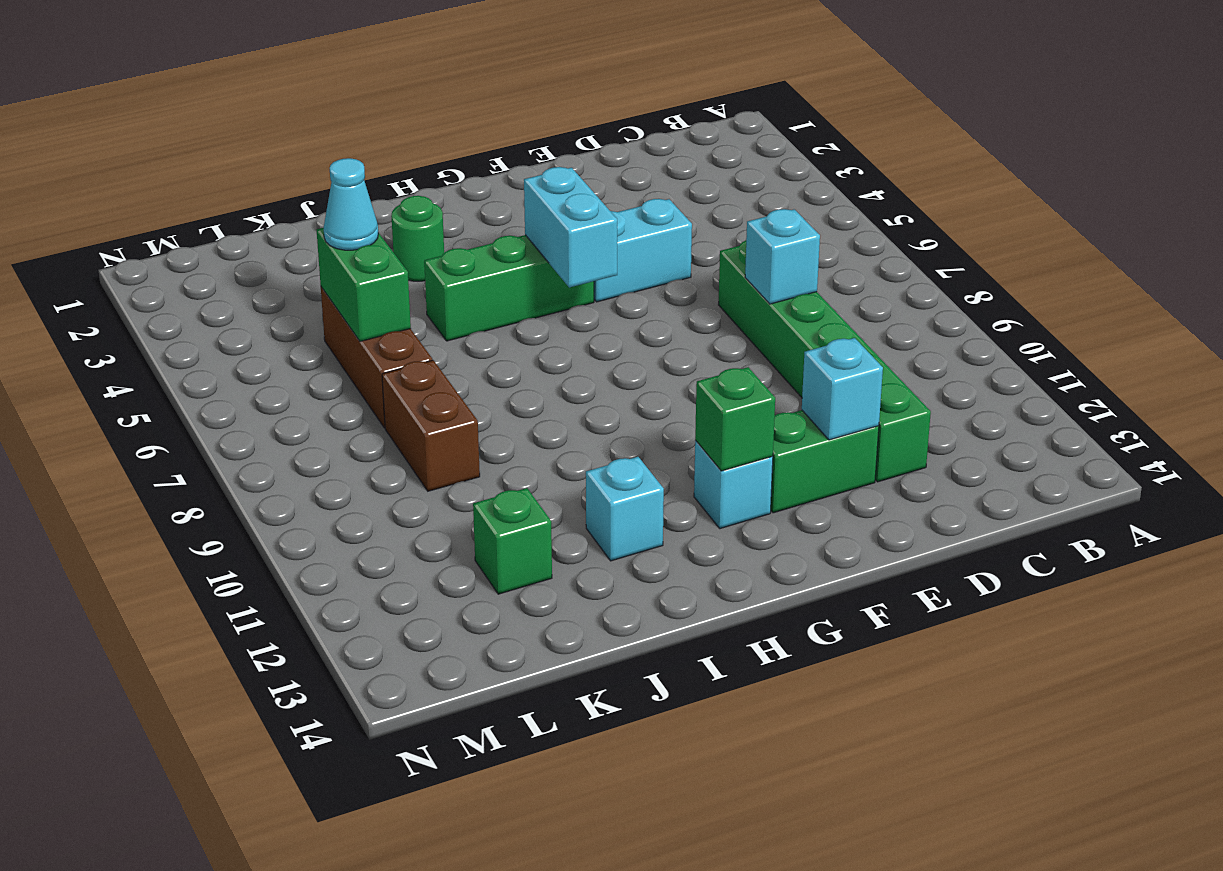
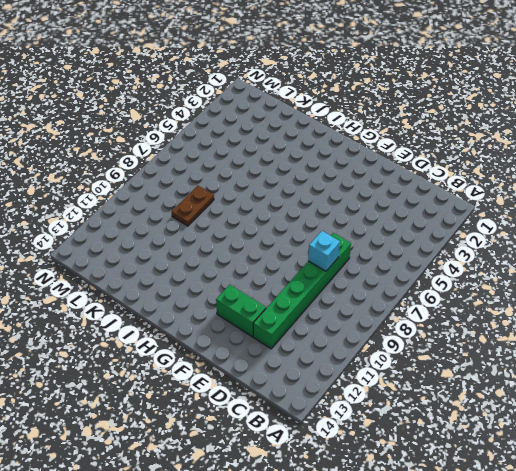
brown 1x2 plate [172,186,214,226] -> brown 1x2 brick [382,360,480,491]
none -> cyan 1x2 brick [594,199,692,302]
none -> green 1x3 brick [424,235,594,341]
none -> cyan 1x1 brick [694,441,773,529]

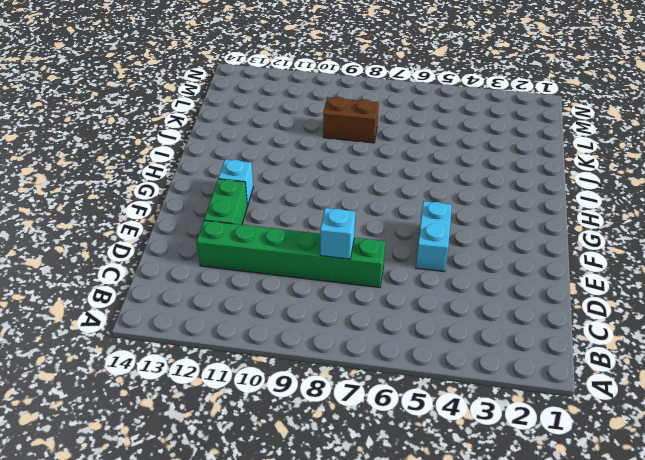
none -> green 1x3 brick [424,235,594,341]
none -> green 1x1 round brick [391,196,444,281]
none -> cyan 1x1 brick [586,457,664,561]

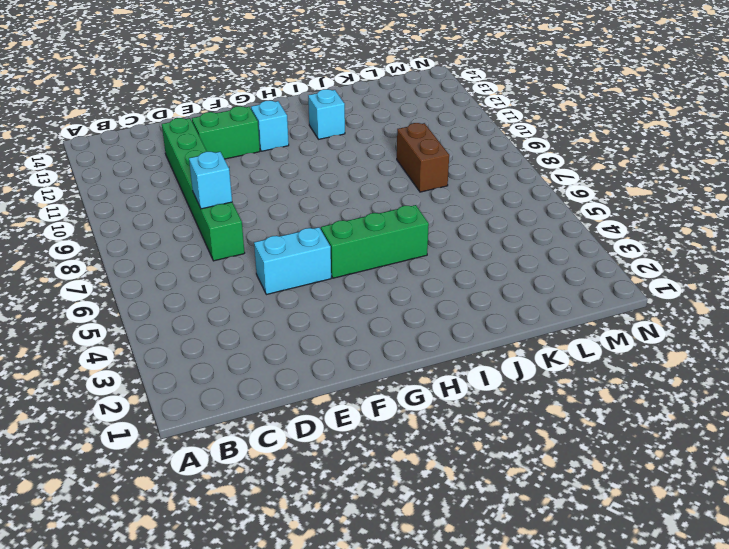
none -> green 1x1 round brick [391,196,444,281]
none -> brown 1x3 brick [321,287,432,428]
none -> green 1x1 brick [473,488,552,594]

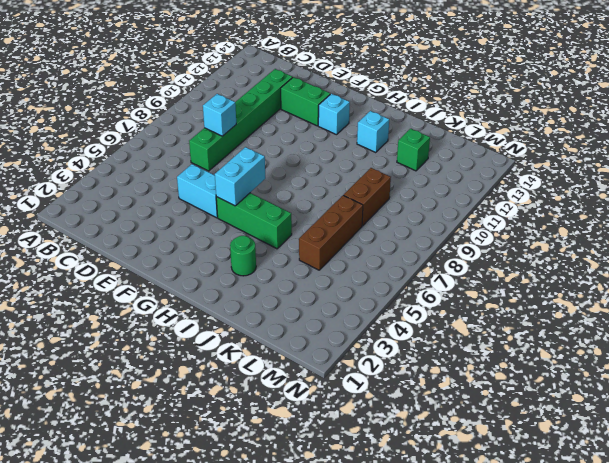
none -> cyan 1x1 brick [802,338,883,440]
none -> green 1x1 brick [695,367,775,471]
none -> green 1x2 brick [317,228,411,341]

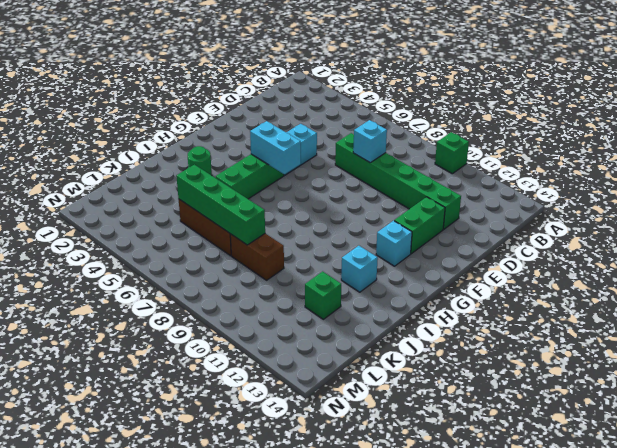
green 1x1 brick [435,132,469,174] -> green 1x1 brick moved to [695,367,775,471]
green 1x4 brick [176,165,265,245] -> green 1x2 brick [317,228,411,341]
none -> cyan 1x1 brick [802,338,883,440]
none -> cyan 1x1 cone [324,158,378,250]

